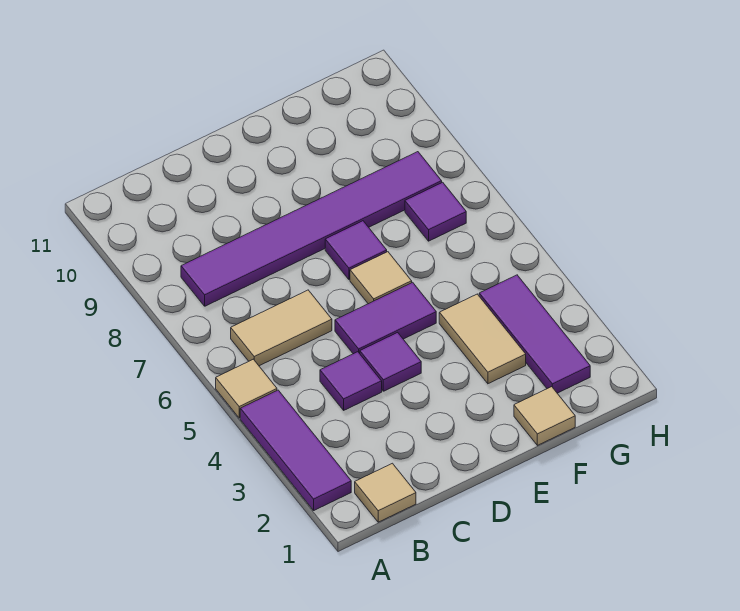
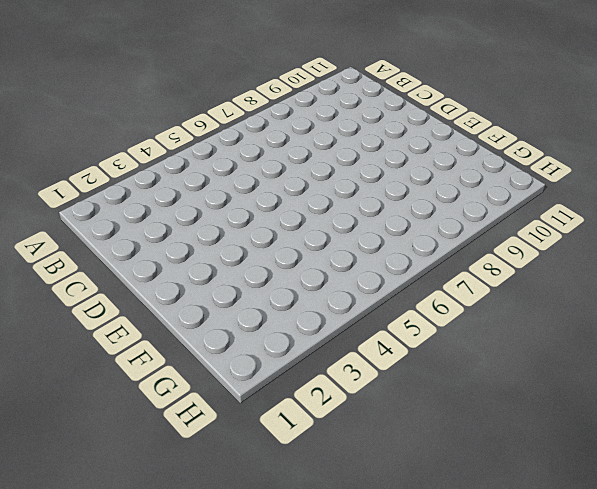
none -> purple 1x3 tile [240,390,351,510]
none -> tan 1x1 tile [216,359,277,418]
none -> tan 1x1 tile [355,463,416,522]

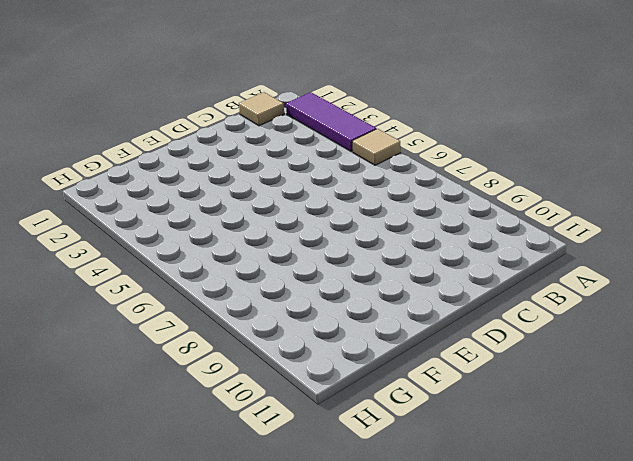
none -> tan 1x2 tile [231,290,332,366]
none -> purple 1x6 tile [181,152,442,306]
none -> purple 1x1 tile [320,352,382,410]

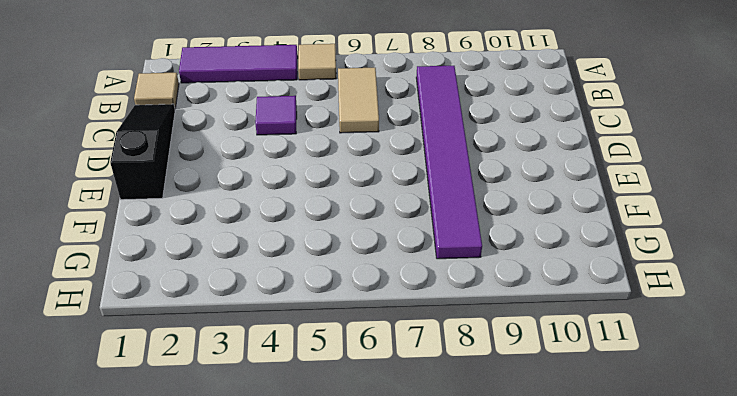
black 1x3 slope [110,104,175,200] -> none
none -> purple 1x1 tile [360,332,421,391]
none -> purple 1x2 tile [335,282,436,354]
none -> tan 1x1 tile [350,252,412,304]

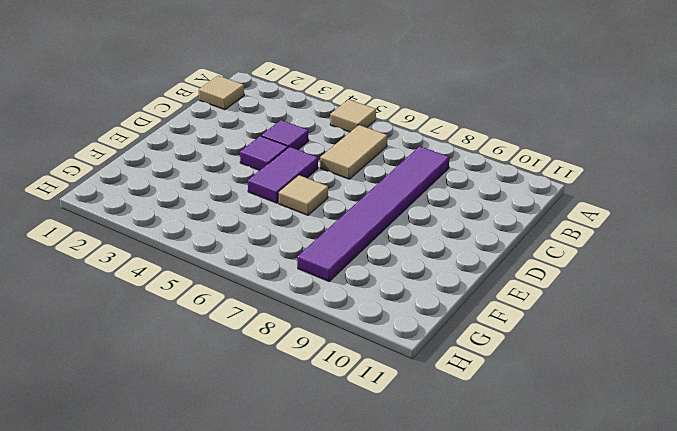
none -> purple 1x3 tile [240,390,351,510]
none -> purple 1x1 tile [325,221,387,280]
none -> tan 1x1 tile [514,387,575,445]

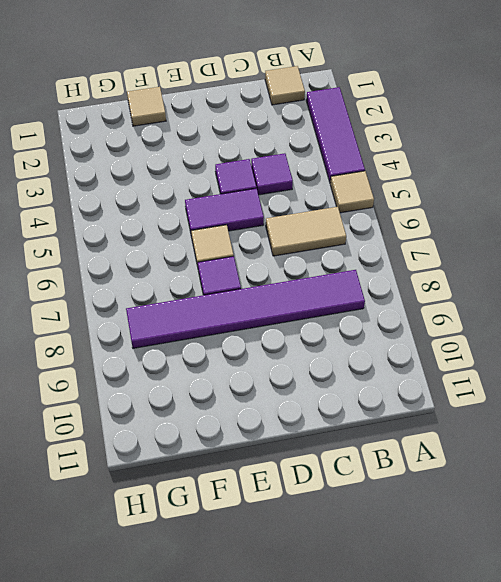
none -> tan 1x2 tile [439,294,526,384]
none -> purple 1x3 tile [479,275,590,393]
none -> purple 1x1 tile [405,182,466,241]

